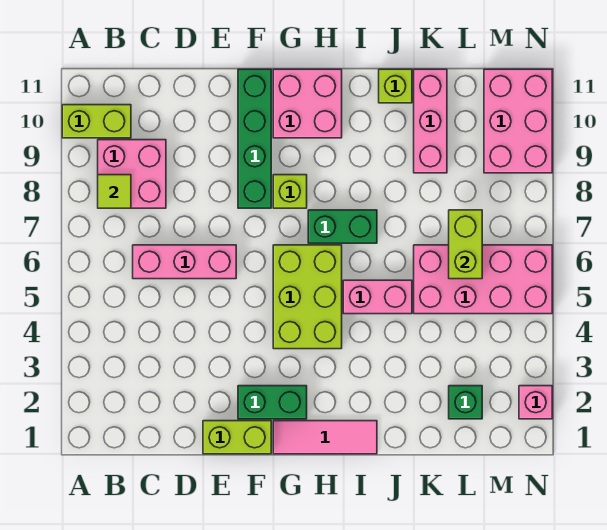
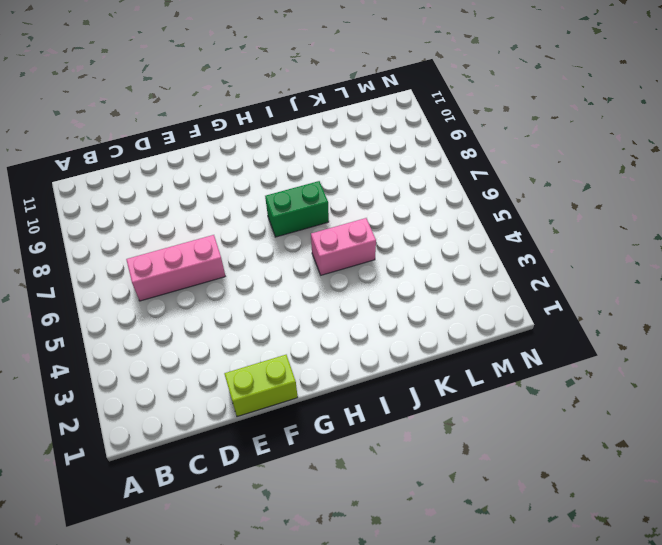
none -> lime 1x2 brick [62,105,131,138]
none -> pink 2x2 brick [98,140,166,208]
none -> green 1x2 brick [238,386,307,419]

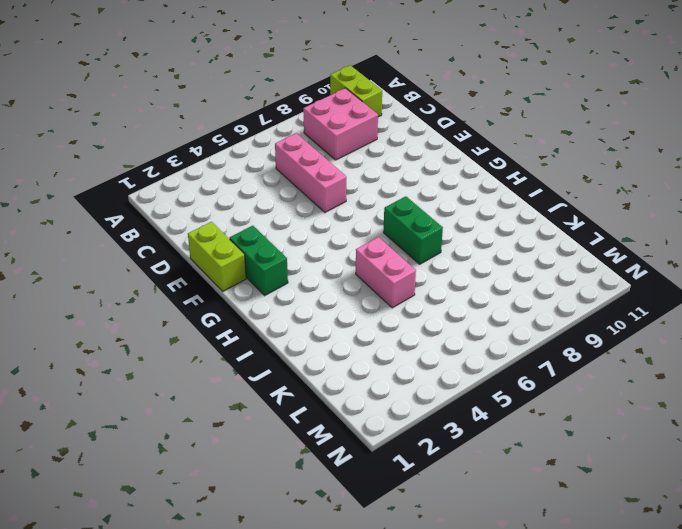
none -> green 1x4 brick [238,69,271,208]
none -> pink 1x3 tile [273,421,377,454]
none -> lime 2x3 brick [273,245,342,349]

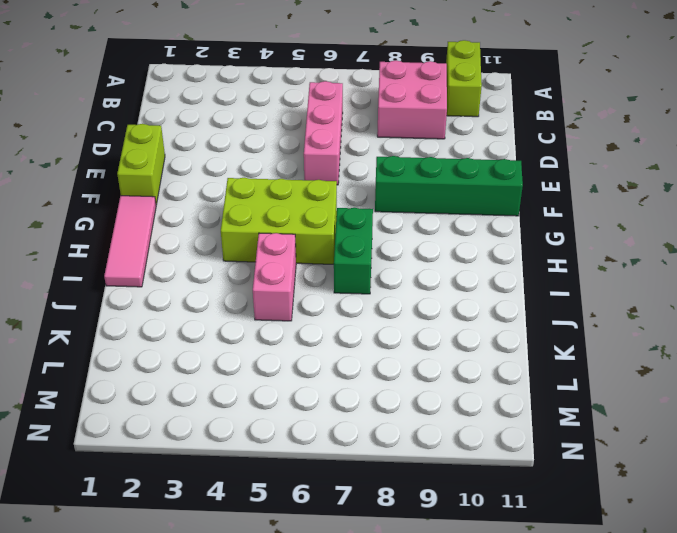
none -> green 1x2 brick [238,386,307,419]
none -> lime 1x1 brick [273,175,307,208]
none -> pink 2x2 brick [273,69,342,138]

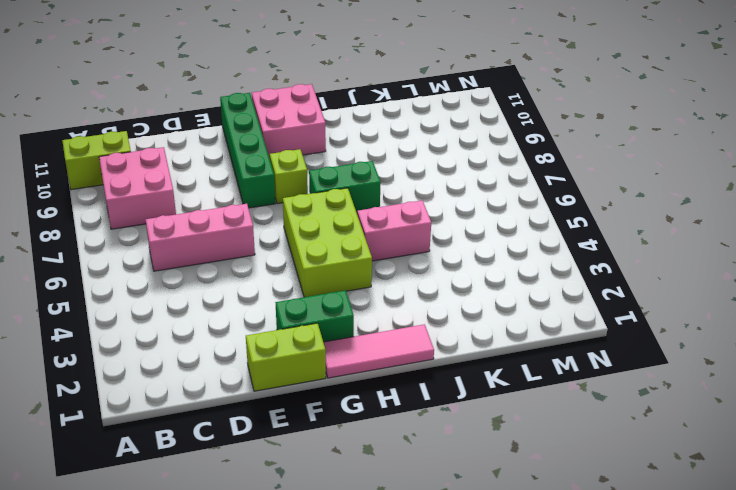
none -> lime 1x1 brick [379,69,412,103]
none -> pink 2x4 brick [414,245,552,314]
none -> pink 1x3 brick [414,69,447,173]

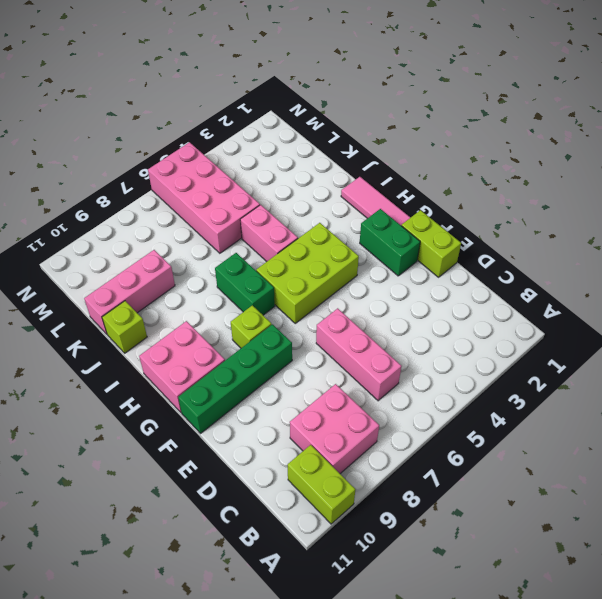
none -> green 1x1 brick [449,386,482,419]
none -> pink 2x3 brick [484,69,552,173]
none -> pink 1x1 brick [519,386,552,419]

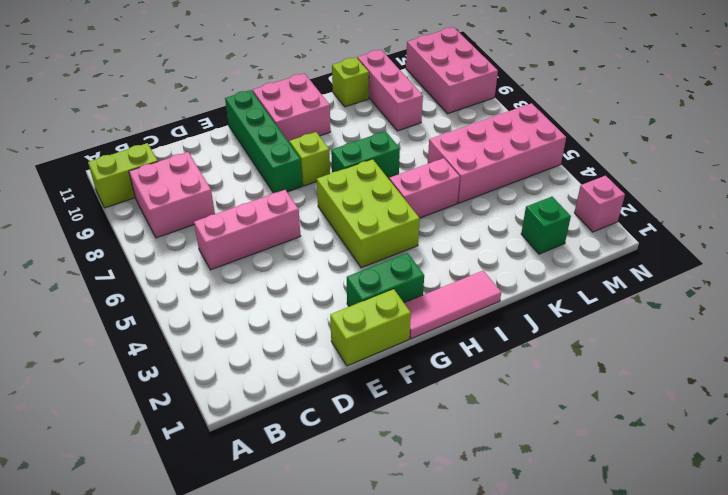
none -> lime 1x1 tile [98,175,131,208]
none -> lime 1x2 brick [449,210,482,279]

